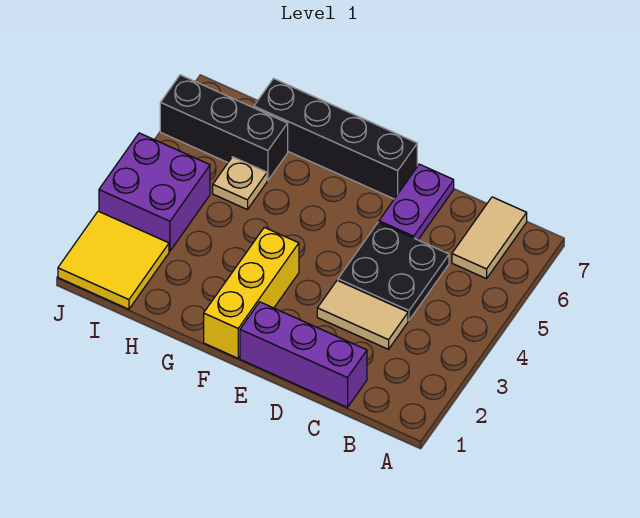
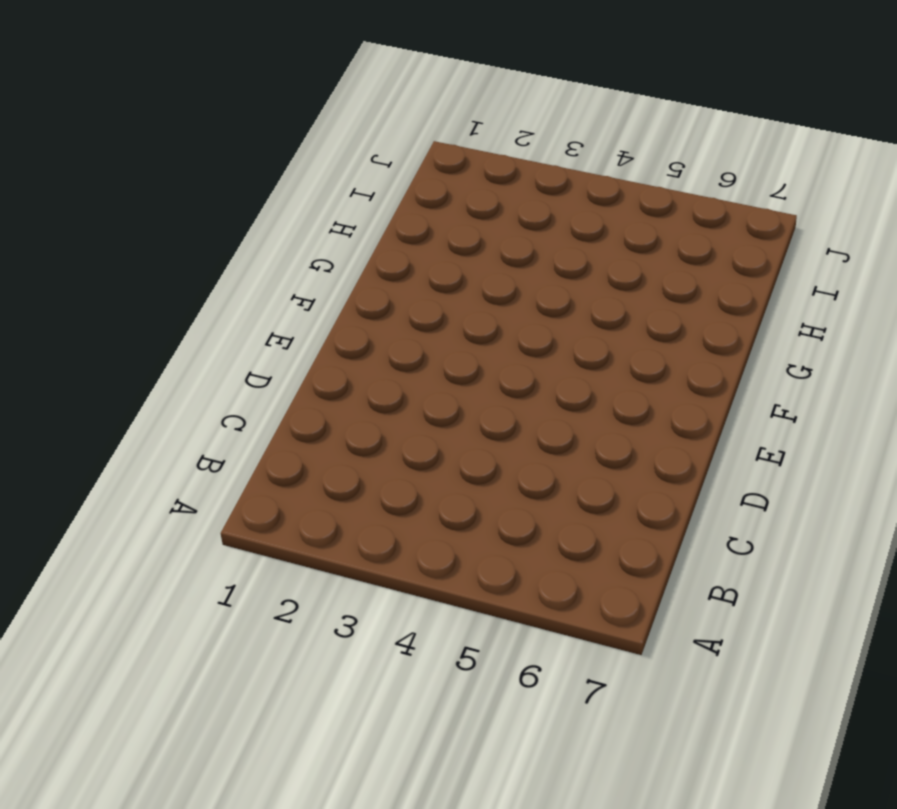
none -> tan 1x2 tile [452,197,527,279]
none -> purple 1x3 brick [240,302,367,407]

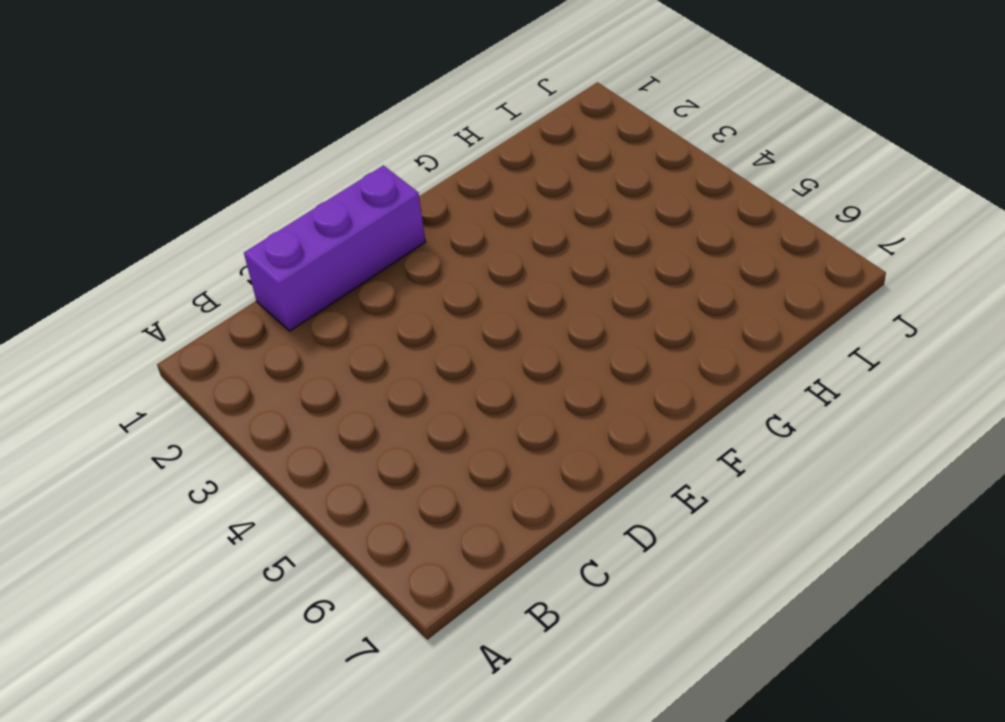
none -> tan 1x2 tile [452,197,527,279]
none -> tan 1x2 tile [317,280,408,349]

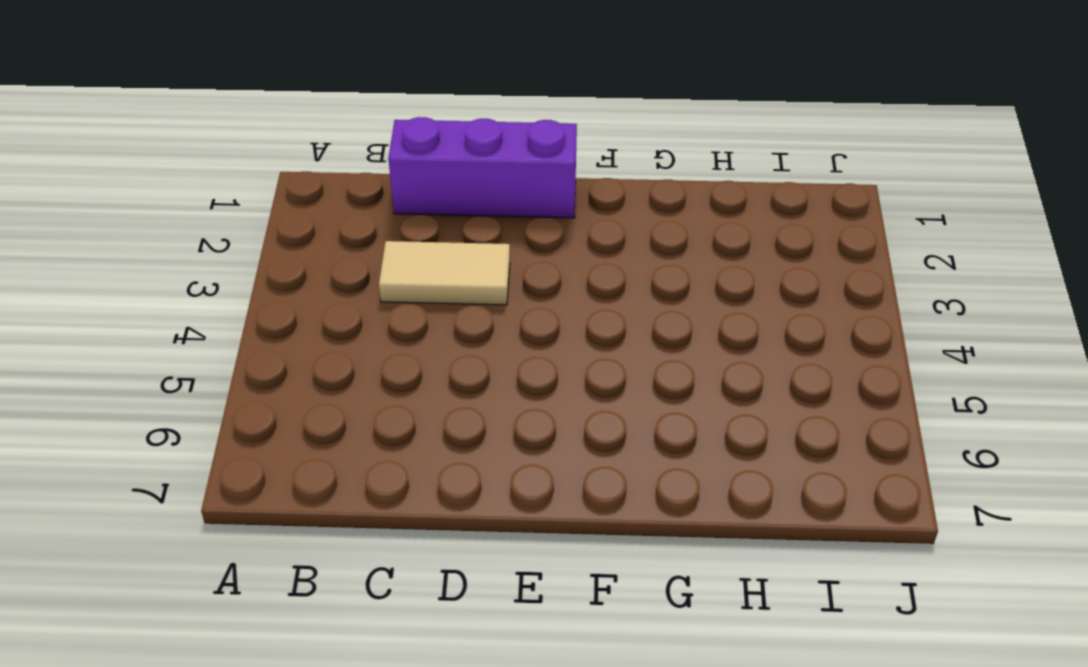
none -> tan 1x2 tile [452,197,527,279]
none -> black 2x2 plate [338,222,449,320]

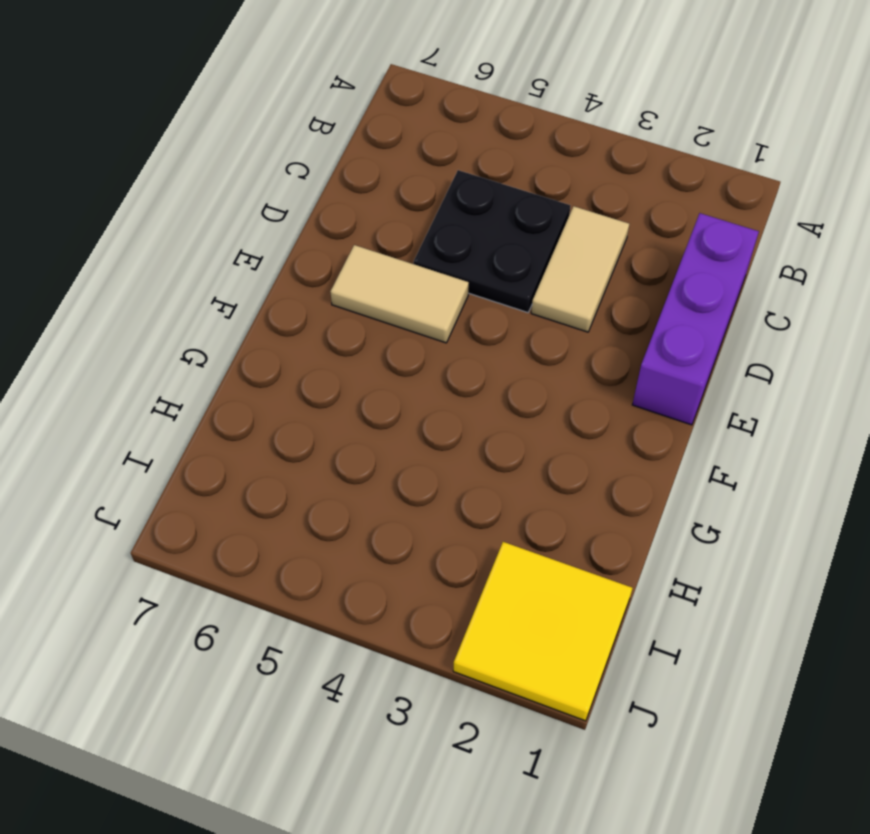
tan 1x2 tile [330,245,469,343] -> tan 1x2 tile moved to [452,197,527,279]
none -> purple 1x2 plate [379,164,454,240]
none -> black 1x4 brick [254,79,417,199]

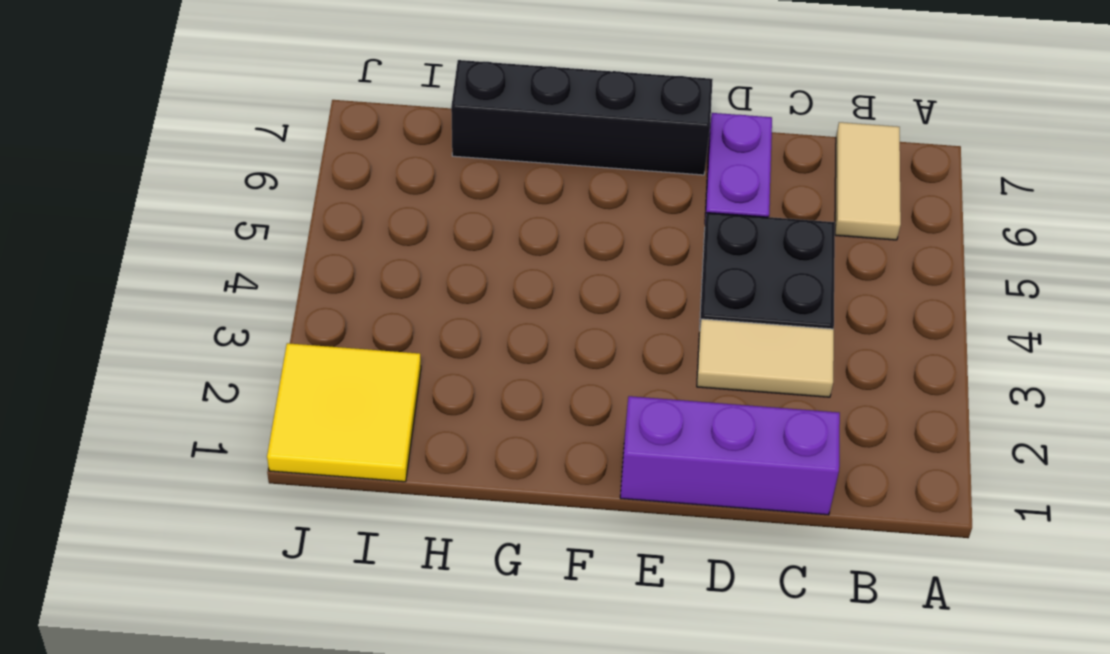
none -> yellow 1x3 brick [204,227,299,358]
none -> tan 1x1 plate [213,157,267,210]

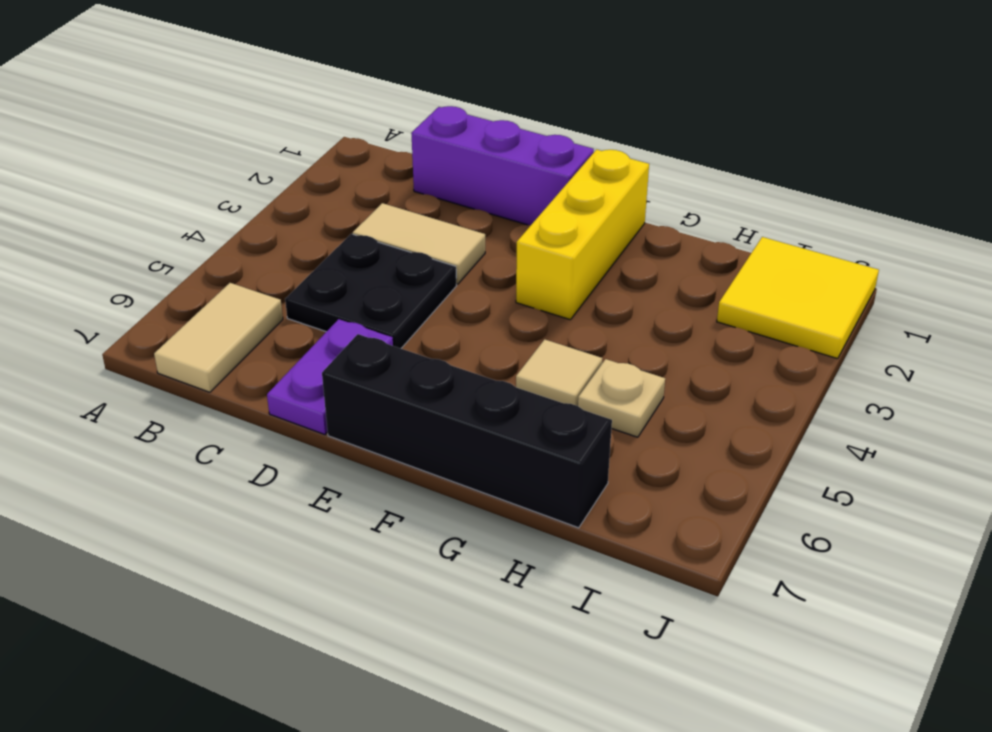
tan 1x1 tile [516,339,603,406] -> none
none -> black 1x3 brick [160,75,288,180]
none -> purple 2x2 brick [99,133,210,251]

